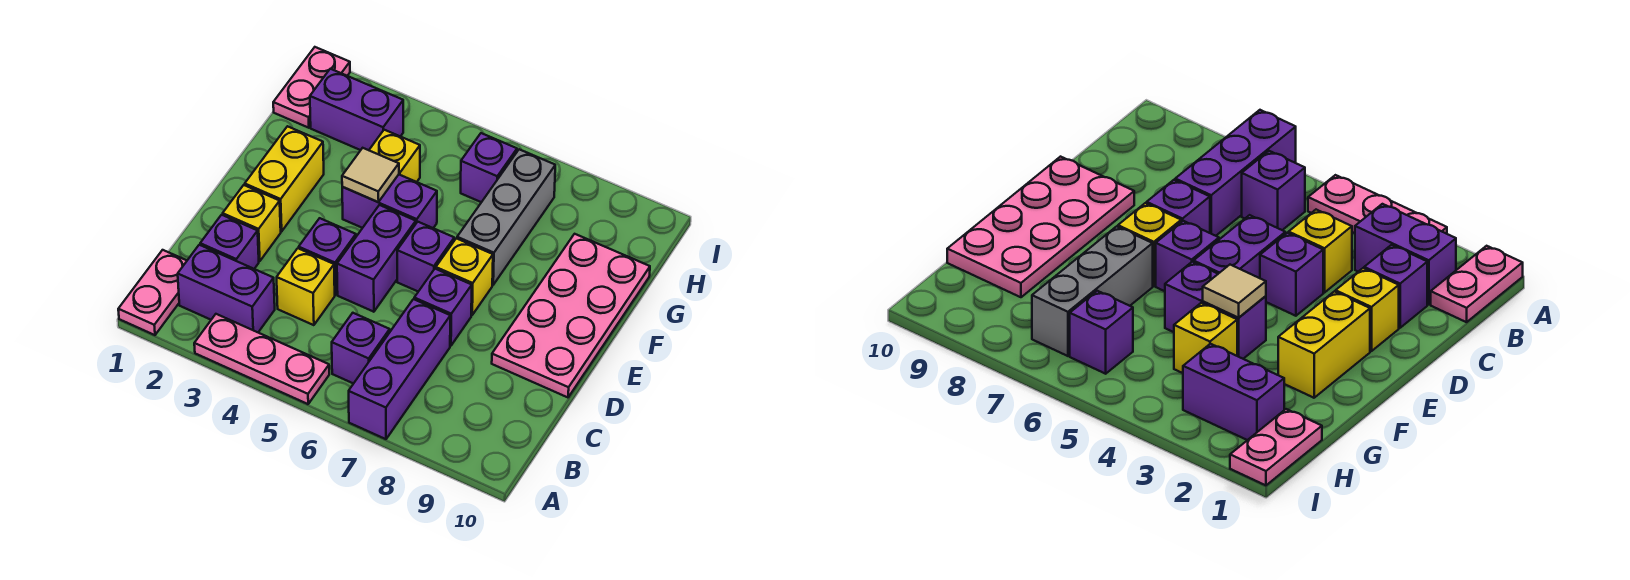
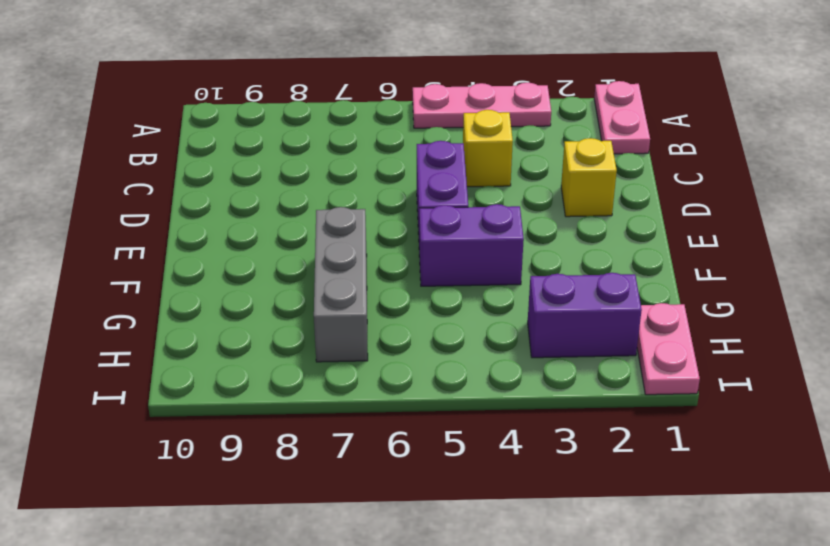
none -> purple 1x3 brick [349,299,450,439]
none -> purple 1x2 brick [178,245,275,332]
none -> purple 1x1 brick [332,313,390,384]

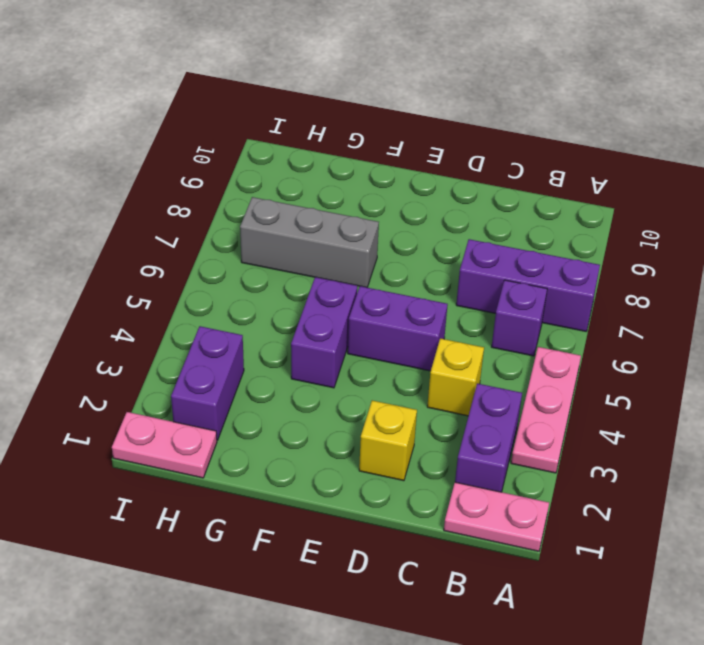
none -> purple 1x1 brick [200,215,259,269]
none -> purple 1x1 brick [299,218,356,295]
none -> purple 1x1 brick [414,269,472,346]

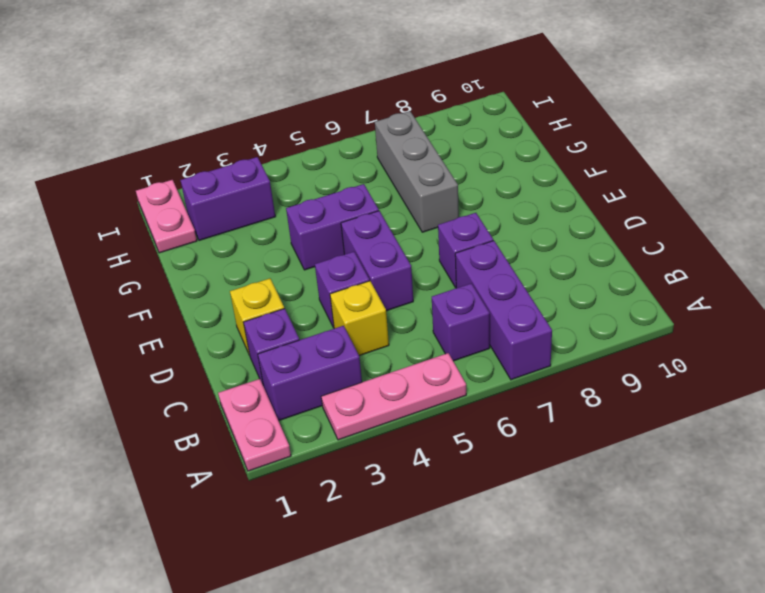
none -> pink 2x4 plate [492,234,650,397]
none -> yellow 1x2 brick [245,126,324,231]
none -> purple 1x1 brick [397,222,454,292]

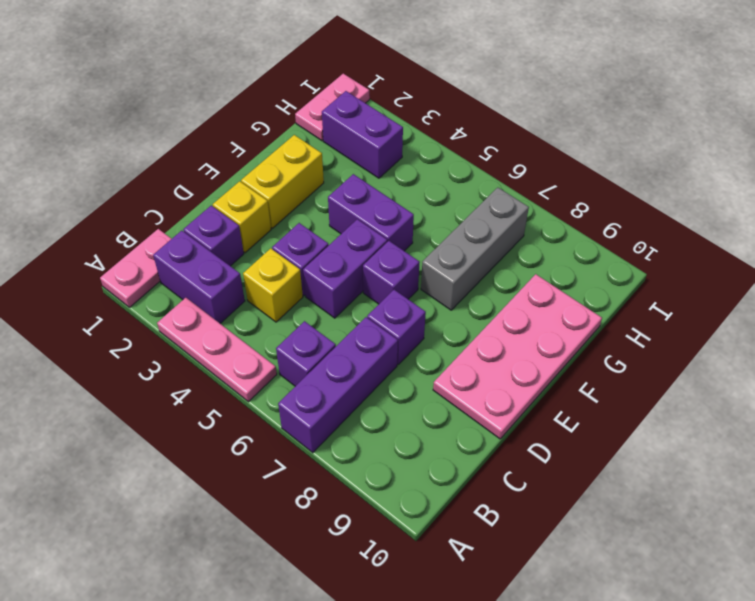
none -> yellow 1x1 brick [436,238,493,315]
none -> yellow 1x1 brick [369,130,420,182]
none -> purple 1x1 brick [461,133,517,202]

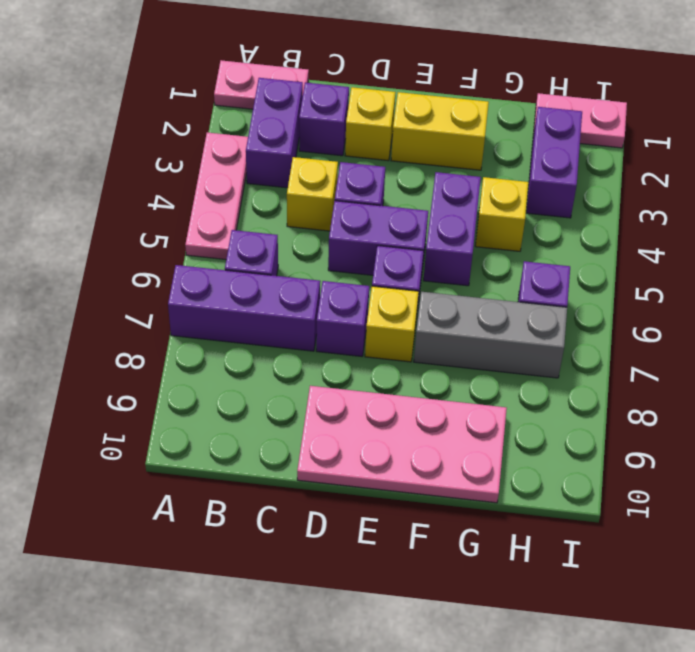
none -> tan 1x1 tile [342,148,399,202]

